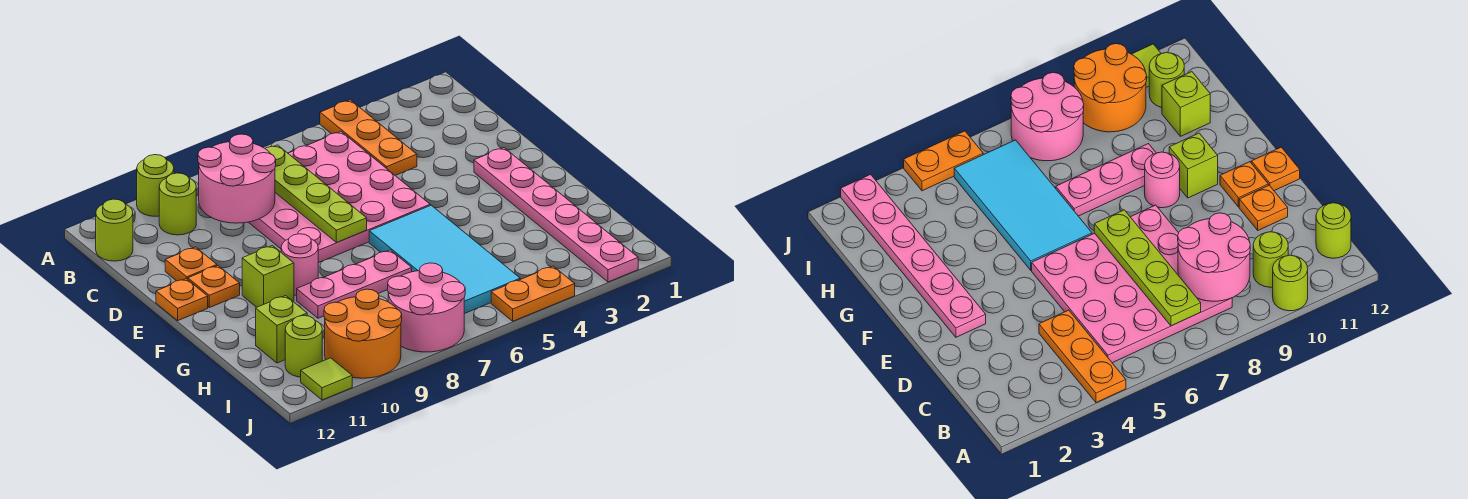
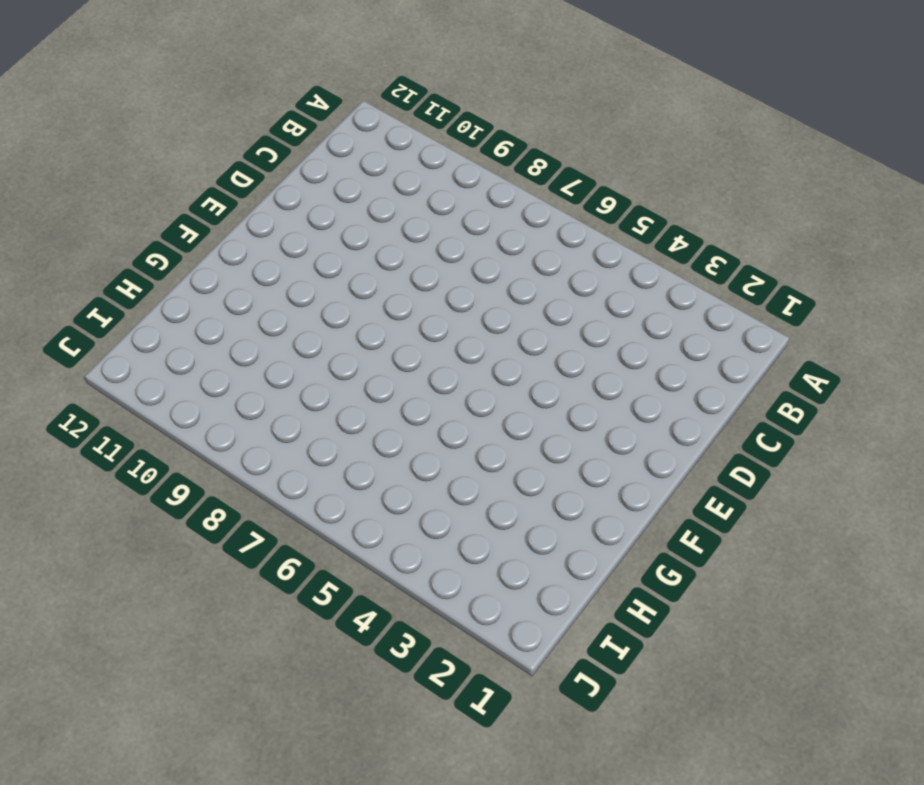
none -> orange 1x3 plate [320,100,417,175]
none -> lime 1x1 round brick [137,155,174,216]
none -> pink 4x4 plate [249,132,430,263]

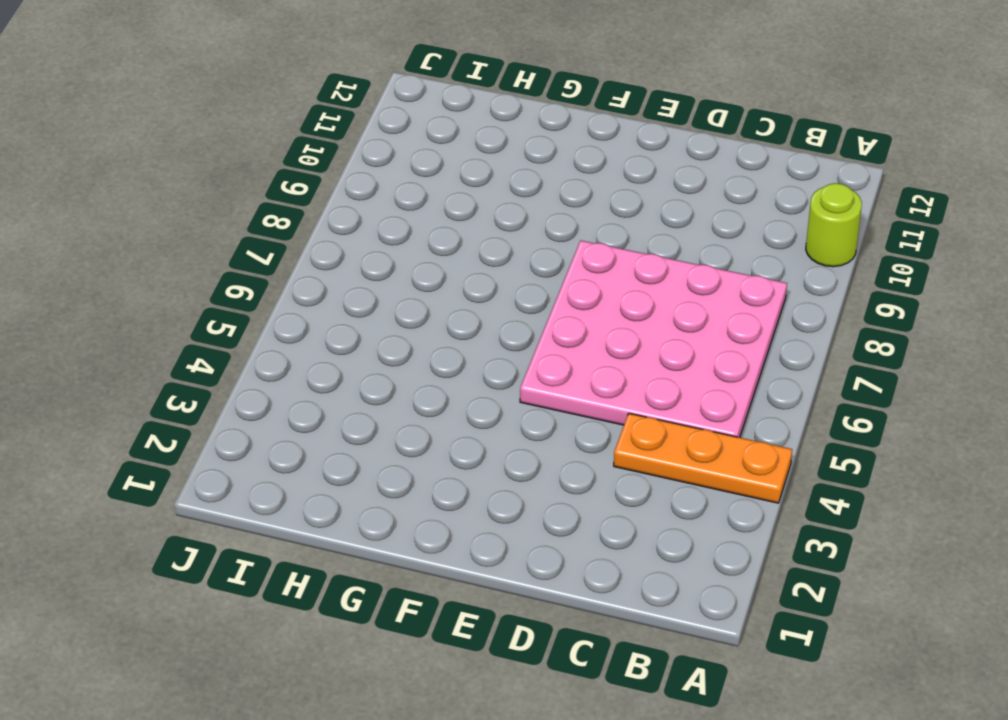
none -> lime 1x1 round brick [159,173,196,235]
none -> lime 1x1 round brick [96,199,133,261]
none -> orange 1x1 plate [165,247,217,281]

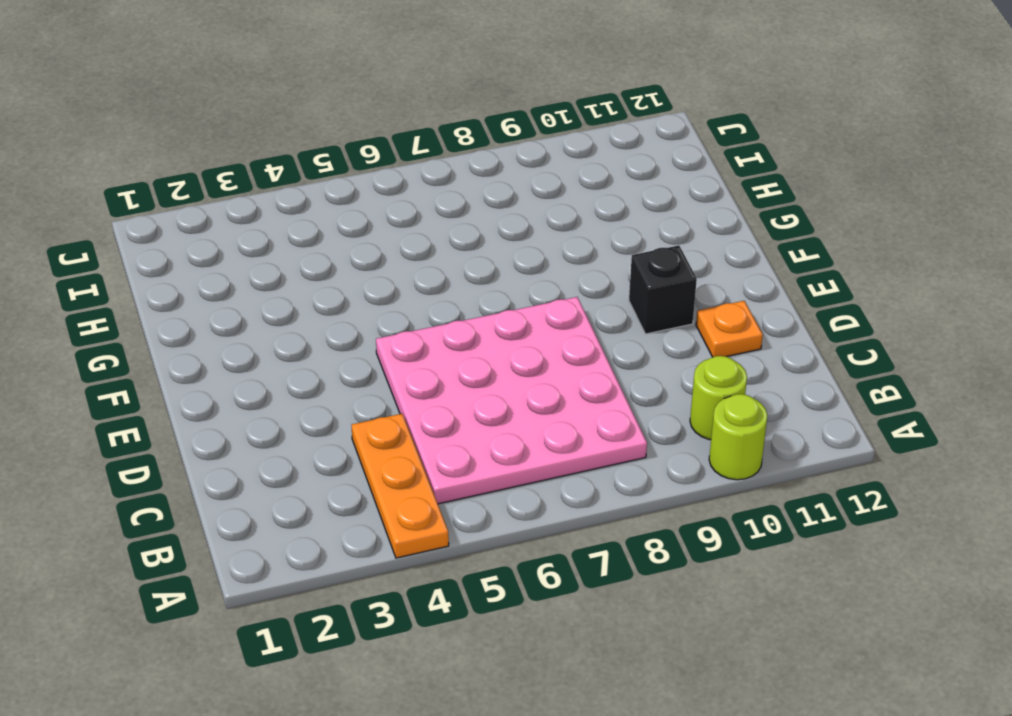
black 1x1 brick [629,245,697,334] -> none
none -> lime 1x1 round brick [96,199,133,261]
none -> pink 1x6 plate [474,148,638,282]
none -> orange 1x1 plate [188,266,240,308]

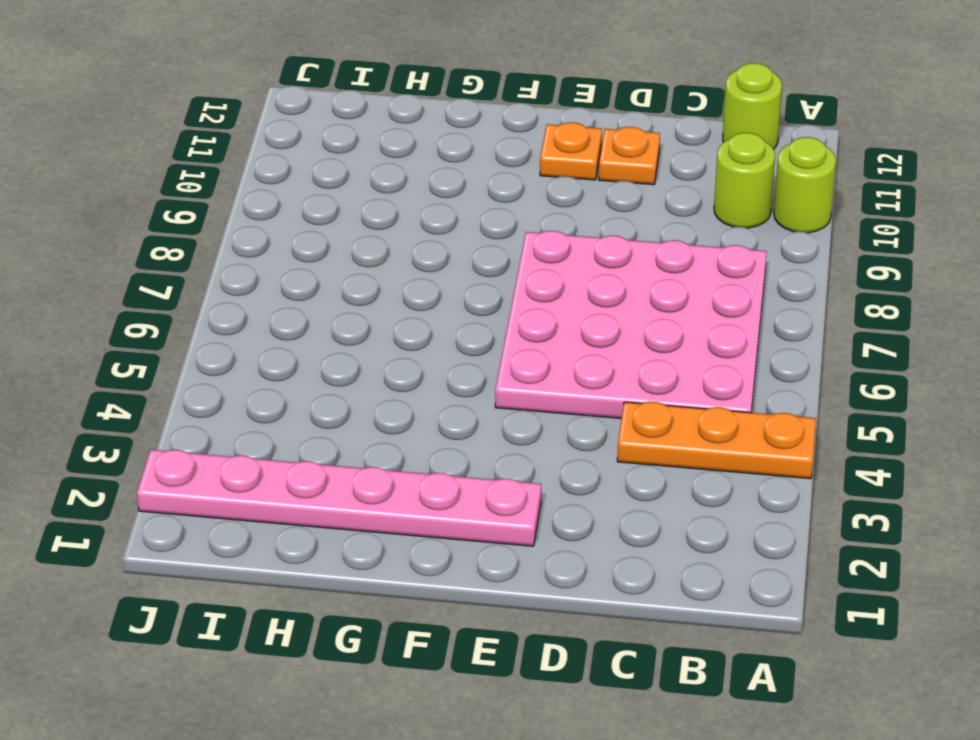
none -> orange 1x1 plate [156,279,208,321]
none -> cyan 2x4 tile [369,205,520,314]
none -> pink 1x1 round brick [281,234,318,295]

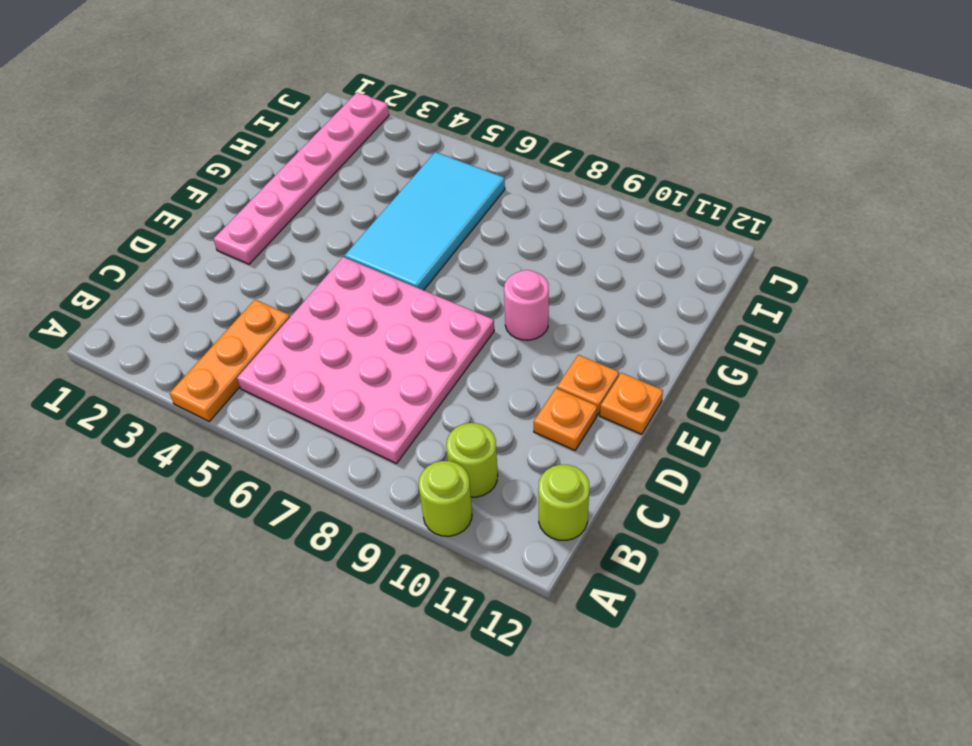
none -> lime 1x1 brick [242,246,294,307]
none -> pink 1x3 plate [297,250,412,318]
none -> lime 1x1 brick [256,296,307,363]

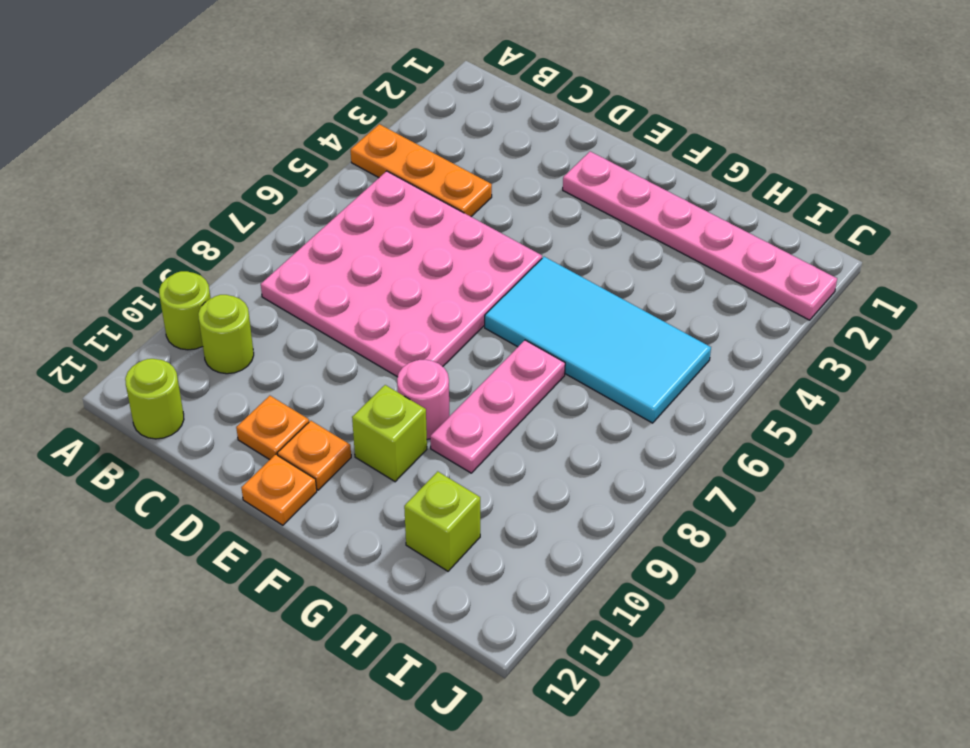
none -> pink 2x2 round brick [388,263,465,352]
none -> orange 2x2 round brick [324,289,402,378]
none -> lime 1x1 round brick [285,316,322,377]

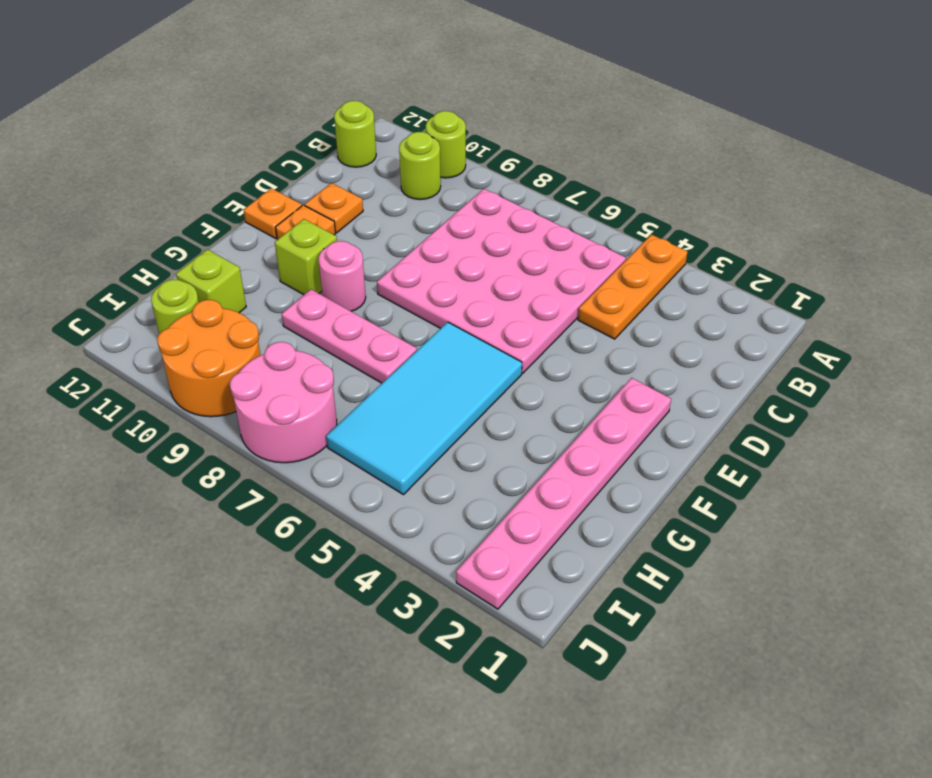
none -> orange 1x2 plate [491,266,575,321]
none -> lime 1x1 tile [301,358,352,400]
none -> lime 1x4 plate [265,145,367,242]

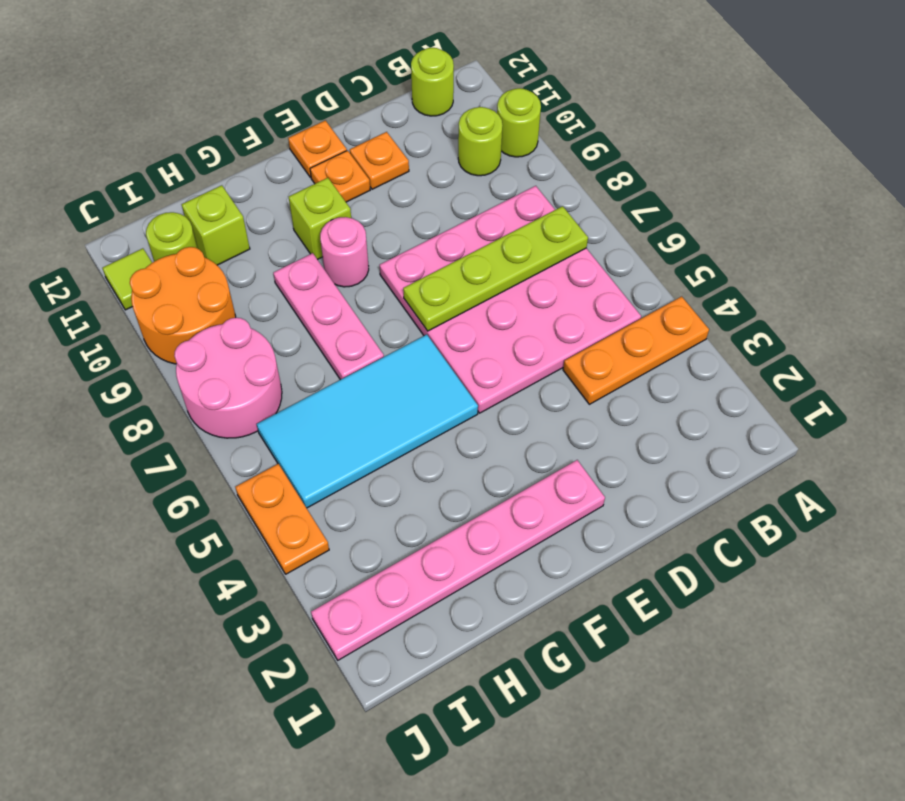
none -> pink 2x2 round brick [198,134,276,223]

